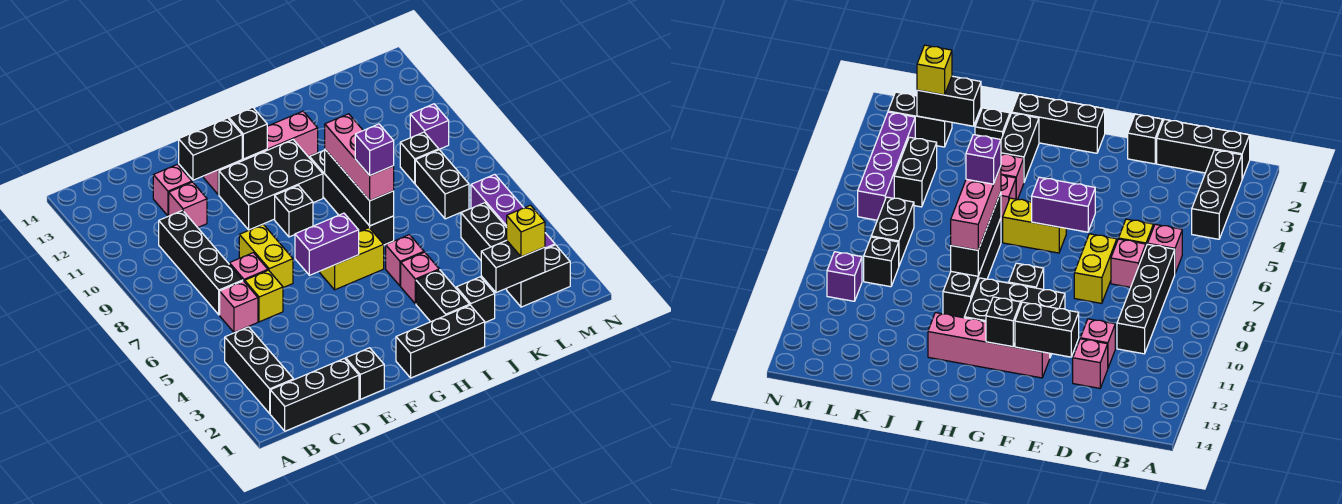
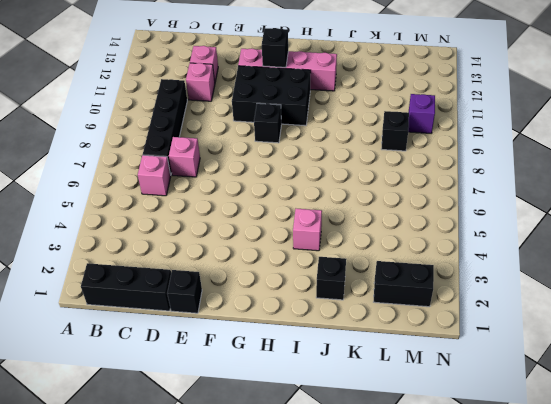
none -> black 1x3 brick [225,327,294,413]
none -> yellow 1x1 brick [245,270,283,322]
none -> yellow 1x2 brick [239,224,293,288]
none -> black 1x3 brick [396,305,485,378]

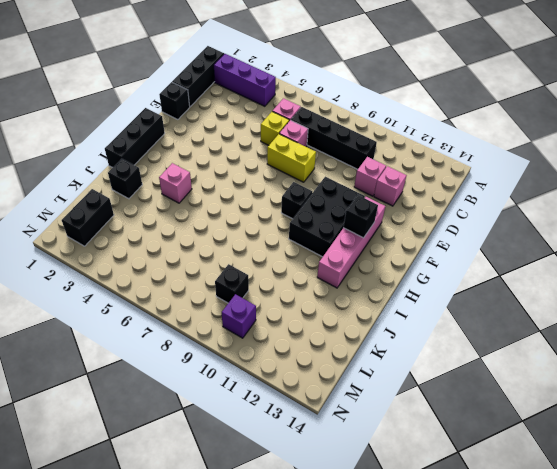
purple 1x3 brick [214,54,276,106] -> black 1x3 brick [225,327,294,413]
none -> yellow 1x2 brick [320,228,384,290]
none -> black 1x2 brick [416,270,470,322]
none -> pink 1x1 brick [386,235,424,286]
none -> black 1x4 brick [310,150,394,245]

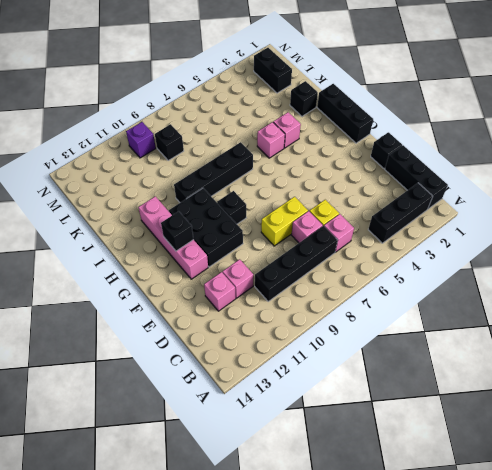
none -> yellow 1x2 brick [320,228,384,290]
none -> black 1x2 brick [416,270,470,322]
none -> black 1x2 brick [461,203,507,260]
none -> black 1x2 brick [415,150,469,219]

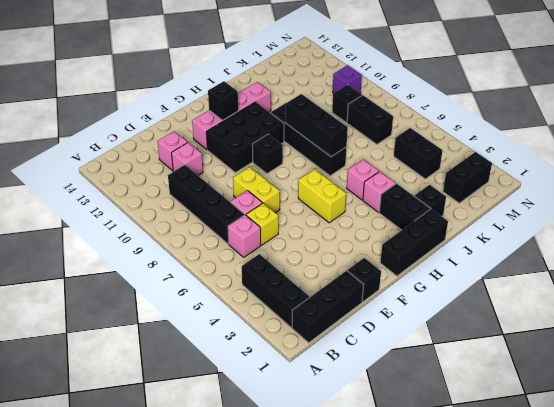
yellow 1x2 brick [298,169,346,223] -> yellow 1x2 brick turned to [320,228,384,290]
none -> purple 1x4 brick [471,174,555,249]
none -> black 1x2 brick [179,118,242,180]
none -> purple 1x2 brick [295,213,359,275]
none -> black 1x2 brick [481,240,545,293]

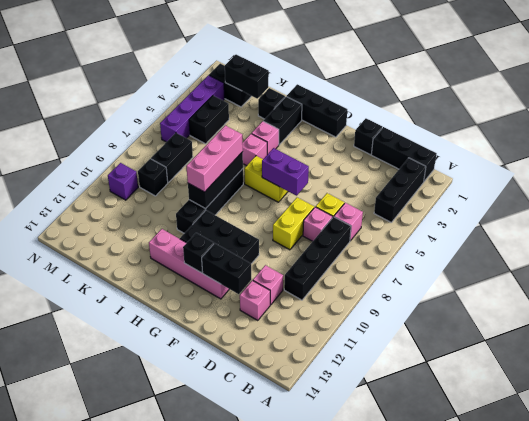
none -> black 1x1 brick [275,185,313,237]
none -> yellow 1x1 brick [507,205,545,257]
none -> purple 1x1 brick [355,124,394,175]

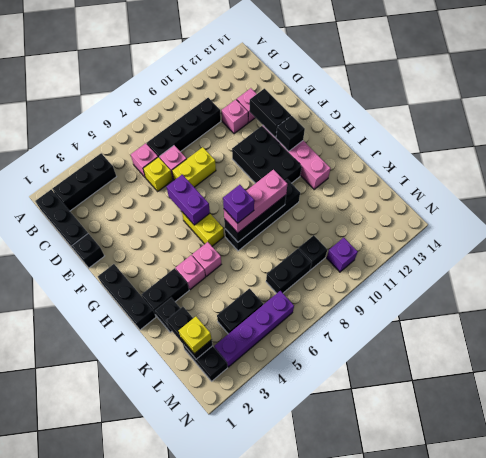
none -> black 1x1 brick [275,185,313,237]

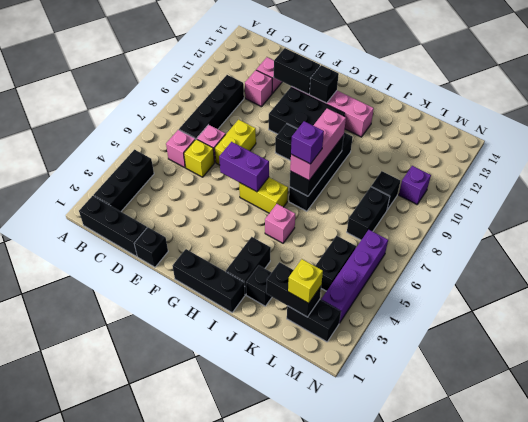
none -> pink 1x1 brick [401,252,439,304]

